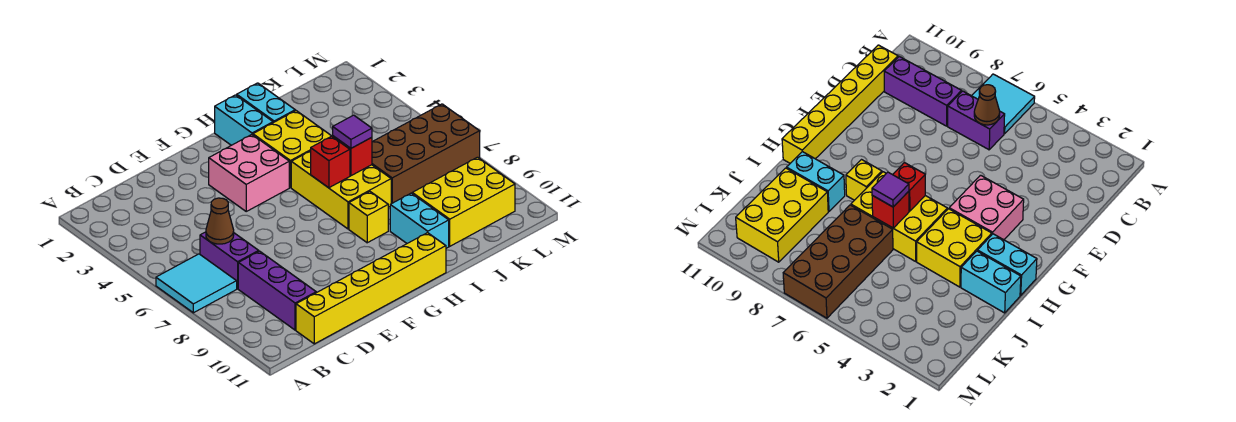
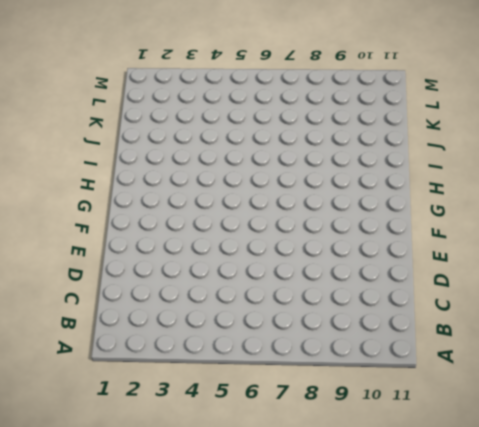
none -> cyan 2x2 tile [156,254,237,313]
none -> purple 1x2 brick [200,232,259,289]
none -> purple 1x3 brick [238,251,316,330]

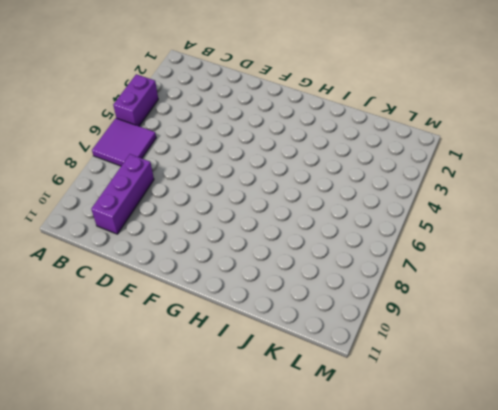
purple 1x2 brick [113,74,158,126] -> purple 1x2 brick moved to [200,232,259,289]
purple 2x2 tile [92,118,156,166] -> cyan 2x2 tile [156,254,237,313]
none -> yellow 1x6 brick [296,233,446,344]
none -> pink 2x2 brick [209,135,289,211]
none -> cyan 1x2 brick [215,95,273,145]

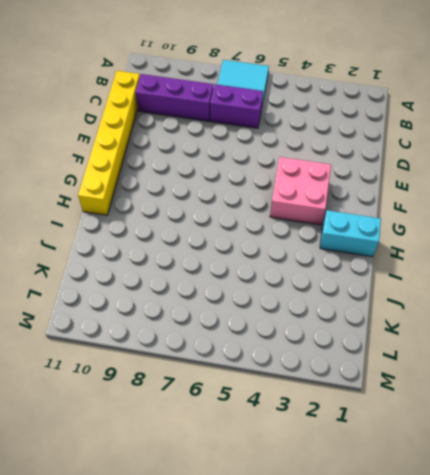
none -> yellow 2x2 brick [253,111,331,188]
none -> yellow 2x3 brick [291,151,391,229]
none -> yellow 1x1 brick [349,192,388,243]

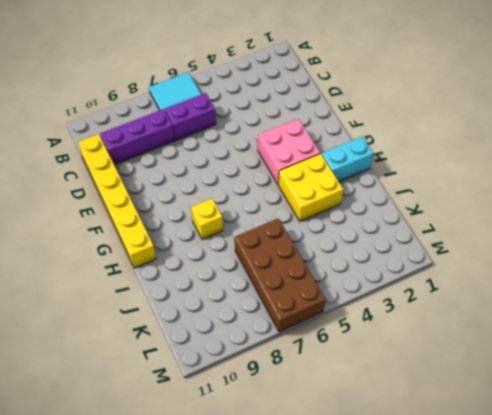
none -> yellow 2x3 brick [291,151,391,229]
none -> cyan 1x2 brick [237,83,295,123]
none -> cyan 1x2 brick [390,193,449,248]

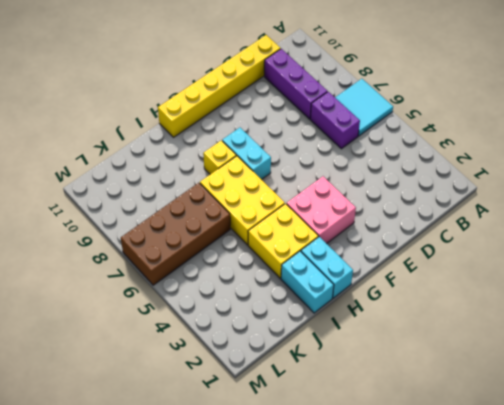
cyan 1x2 brick [222,128,271,180] -> cyan 1x2 brick moved to [390,193,449,248]
none -> yellow 2x3 brick [412,157,515,246]
none -> brown 1x1 cone [206,198,234,244]
none -> red 1x1 brick [311,136,350,188]

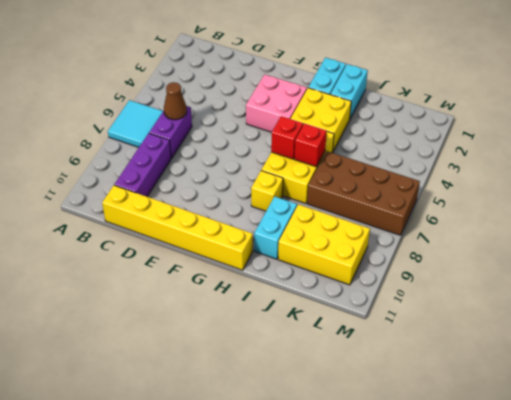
none -> purple 1x1 tile [333,115,372,148]

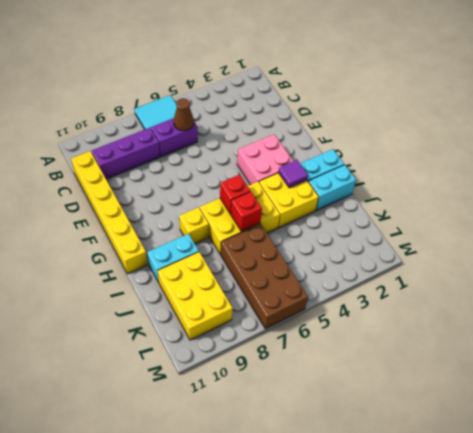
purple 1x1 tile [278,160,308,188] -> purple 1x1 tile moved to [333,115,372,148]

